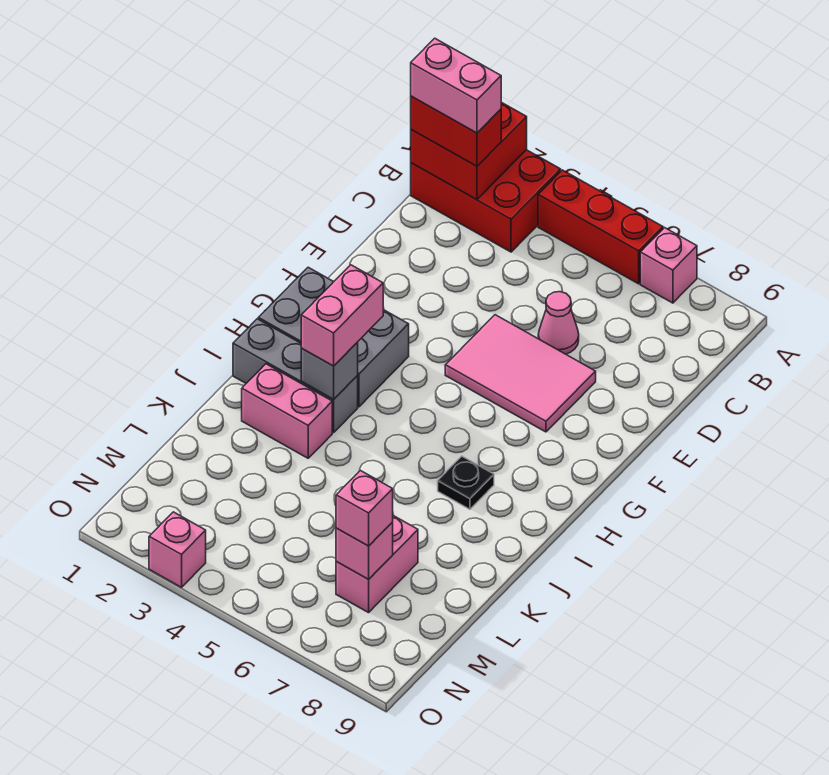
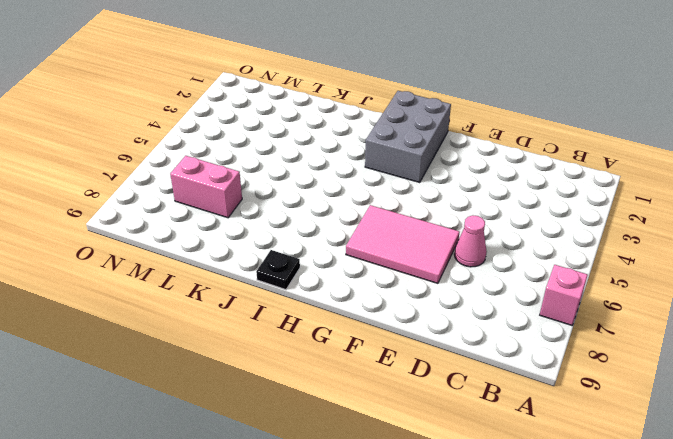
pink 2x3 tile [346,205,460,283] -> pink 2x3 tile turned to [445,315,596,432]
black 1x1 plate [256,250,300,290] -> black 1x1 plate moved to [438,456,494,509]
none -> red 2x3 brick [411,150,561,252]
none -> red 1x3 brick [538,170,663,284]
none -> grey 1x3 brick [233,319,358,433]

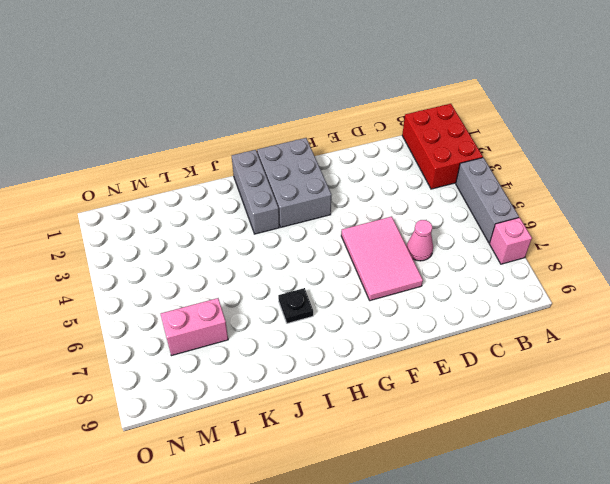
grey 1x3 brick [456,158,519,243] -> red 1x3 brick [538,170,663,284]
none -> pink 1x2 brick [242,364,332,458]
none -> pink 1x1 brick [149,512,206,587]
none -> red 2x2 brick [411,102,527,200]

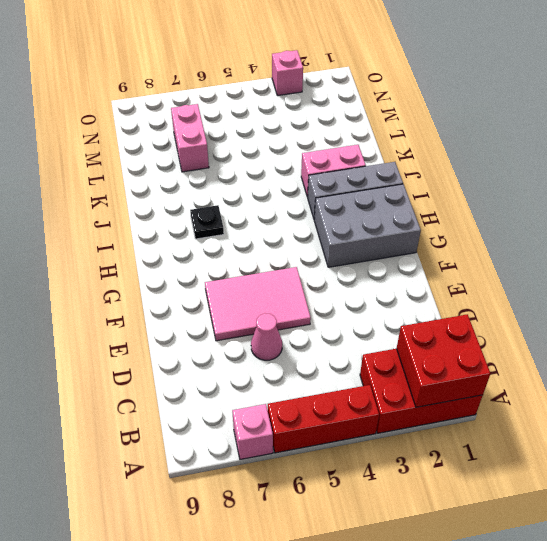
none -> grey 1x1 brick [301,342,358,399]
none -> pink 1x1 brick [336,522,393,579]
none -> red 1x2 brick [411,96,501,166]

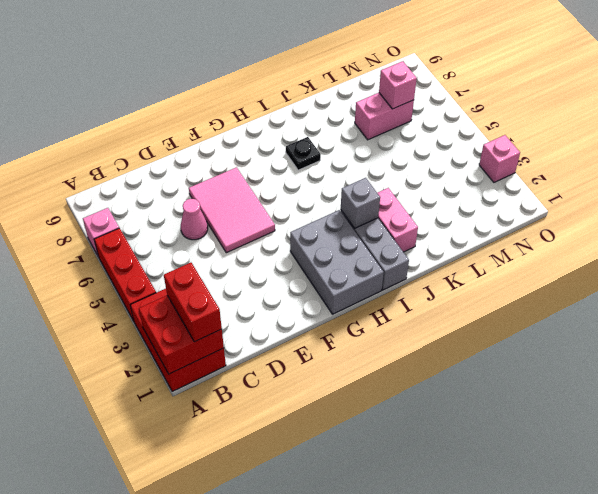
none -> pink 1x2 brick [301,265,383,366]
none -> pink 1x1 brick [336,470,393,546]
none -> pink 1x2 brick [411,38,501,133]

